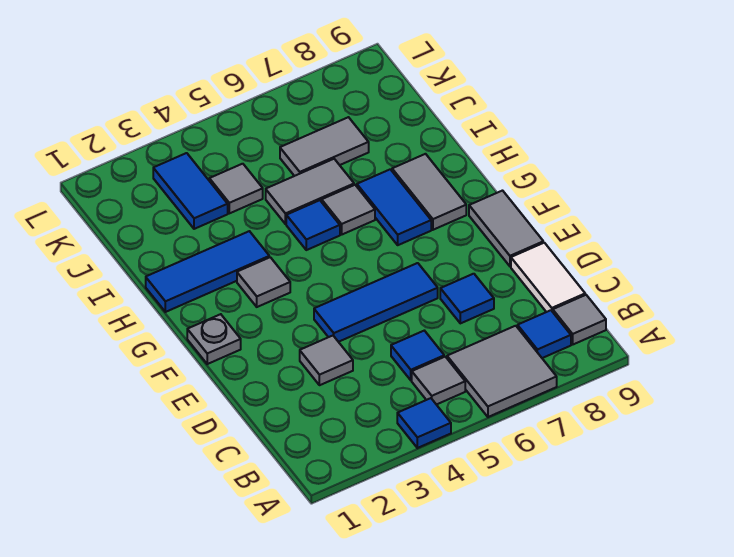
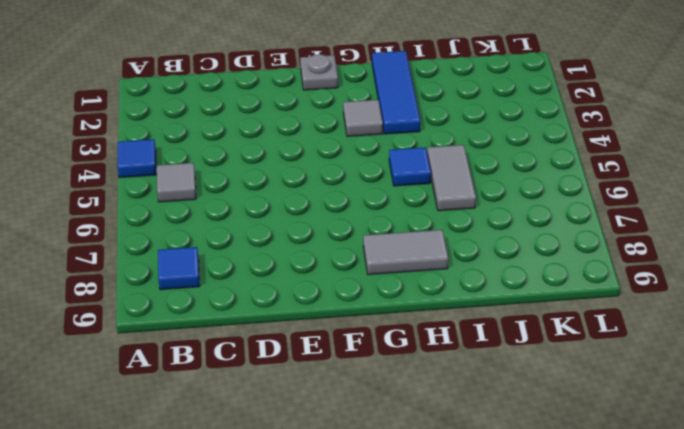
none -> grey 2x2 tile [447,326,557,417]
none -> grey 1x1 tile [553,295,606,344]
none -> blue 1x1 tile [391,331,444,380]

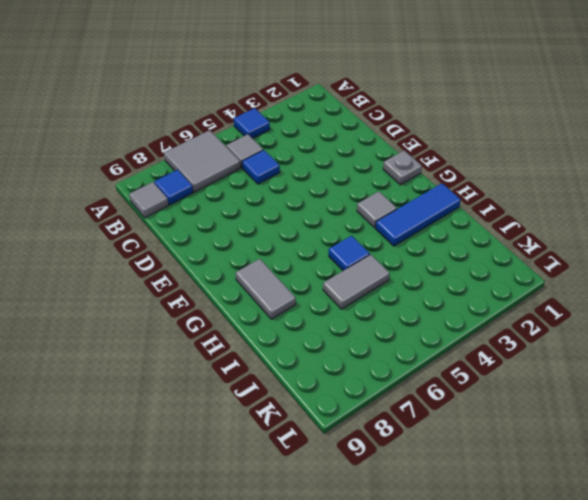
none -> white 1x2 tile [511,243,585,312]
none -> grey 1x1 tile [300,336,353,385]
none -> blue 1x1 tile [440,274,494,323]

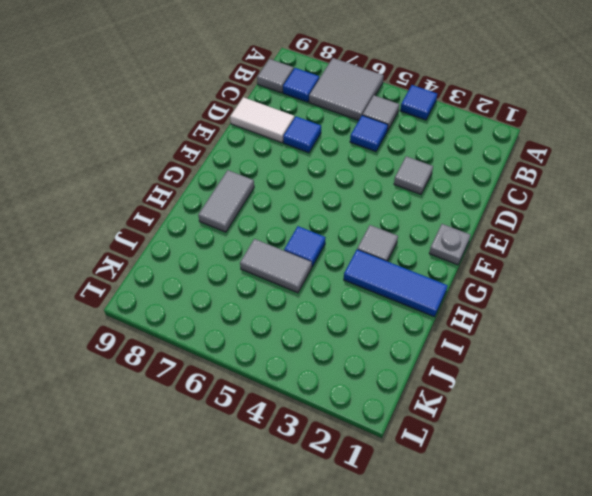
white 1x2 tile [230,97,294,143] -> white 1x2 tile turned to [511,243,585,312]
none -> blue 1x3 tile [314,263,438,342]
none -> grey 1x2 tile [469,191,543,266]
none -> blue 1x2 tile [357,169,431,245]

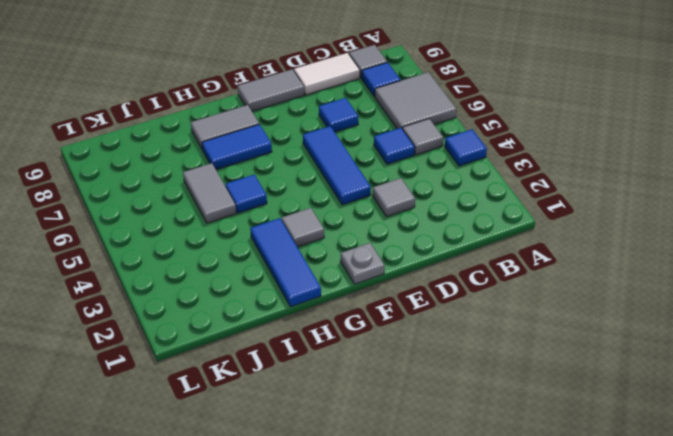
none -> grey 1x1 tile [322,185,375,234]
none -> blue 1x2 tile [153,153,228,229]
none -> grey 1x1 tile [209,164,263,213]

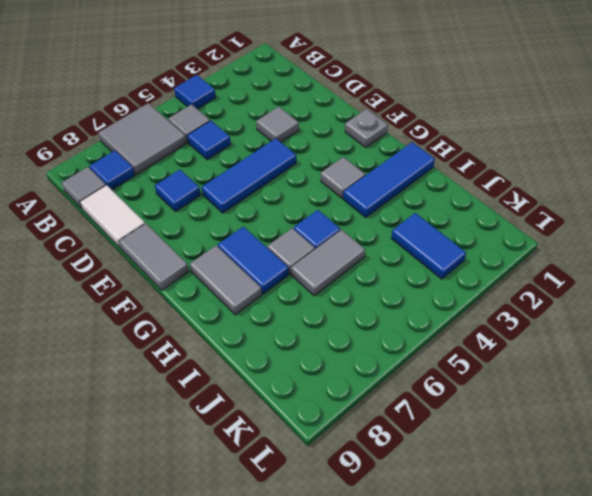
none -> grey 1x1 tile [209,164,263,213]
none -> grey 1x2 tile [280,117,369,176]

